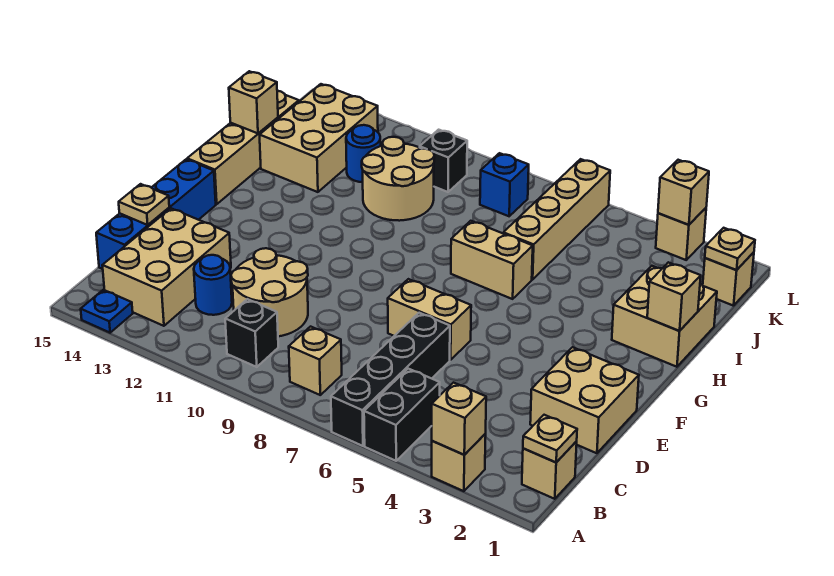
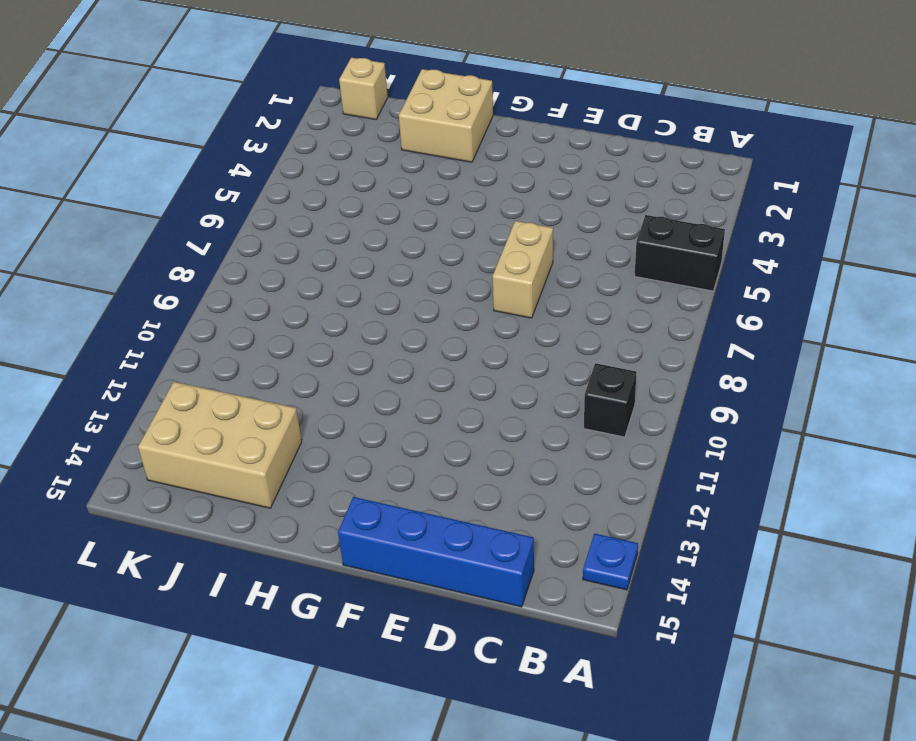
none -> tan 1x1 brick [432,434,486,491]
none -> black 1x4 brick [331,313,450,446]
none -> tan 1x1 brick [522,441,577,499]
none -> tan 1x1 brick [289,327,342,395]

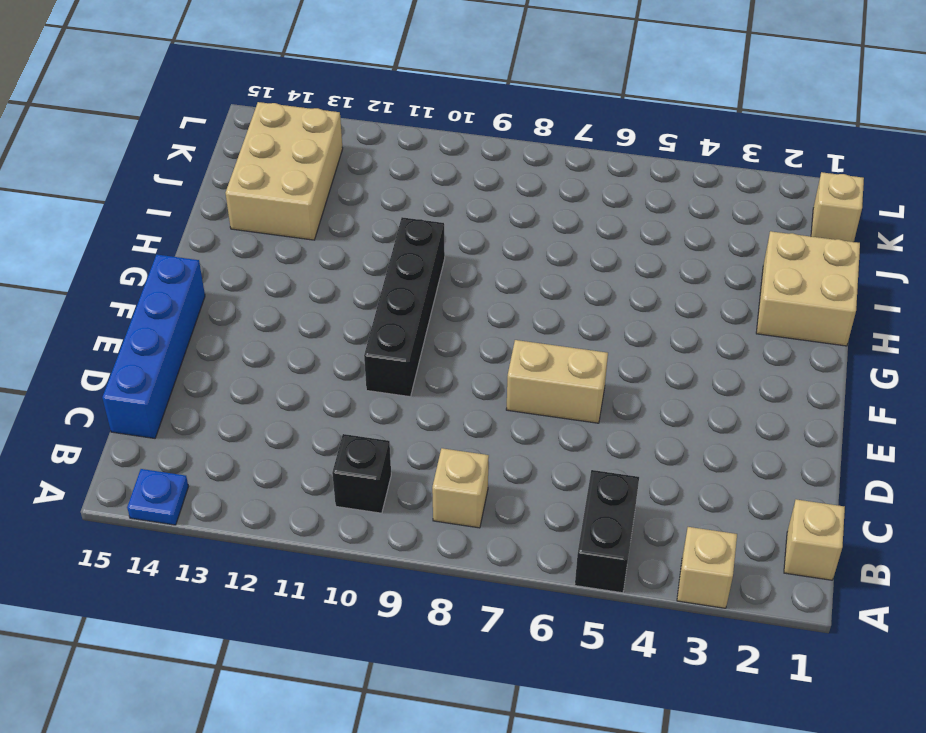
black 1x4 brick [364,217,445,397] -> black 1x4 brick moved to [331,313,450,446]
none -> tan 2x3 brick [102,208,231,326]
none -> tan 2x2 round brick [231,248,308,336]
none -> blue 1x1 round brick [194,255,232,315]
none -> tan 2x2 brick [530,347,639,453]

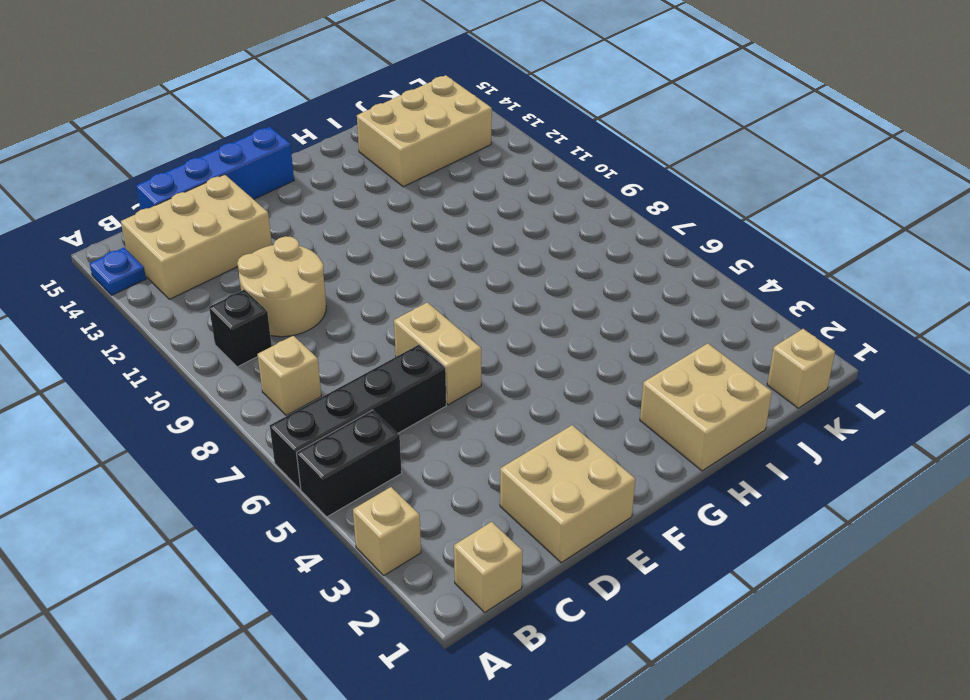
none -> blue 1x1 round brick [194,255,232,315]
none -> tan 1x4 brick [187,91,299,204]
none -> tan 1x2 brick [451,221,533,299]
none -> tan 1x4 brick [503,159,610,279]

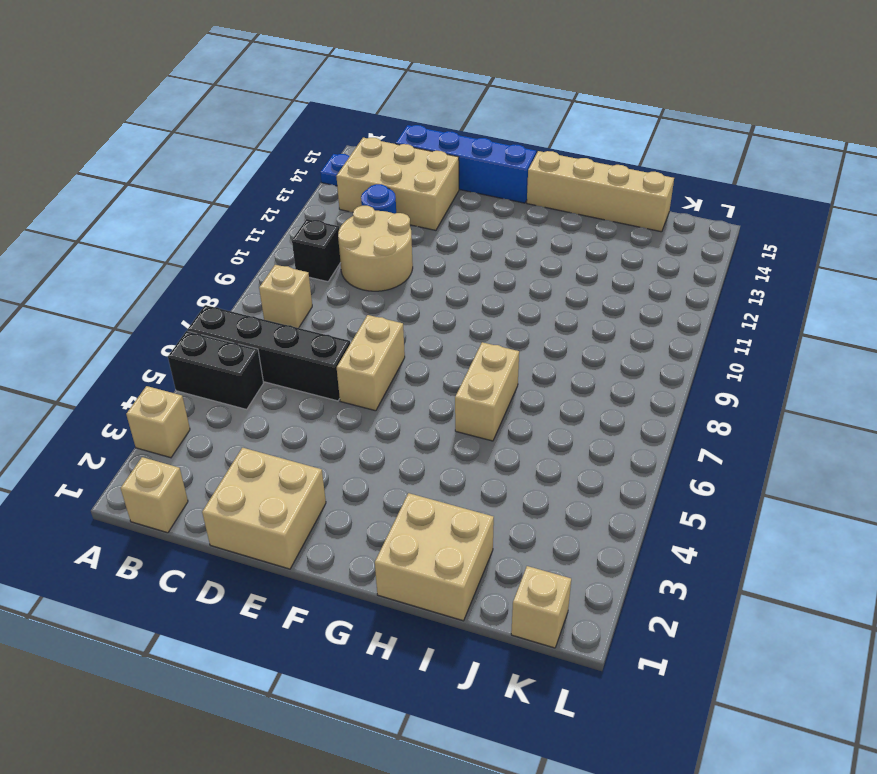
none -> tan 1x4 brick [503,159,610,279]
none -> tan 2x2 round brick [362,137,434,221]
none -> tan 2x3 brick [260,84,378,192]
none -> blue 1x1 round brick [346,125,381,182]

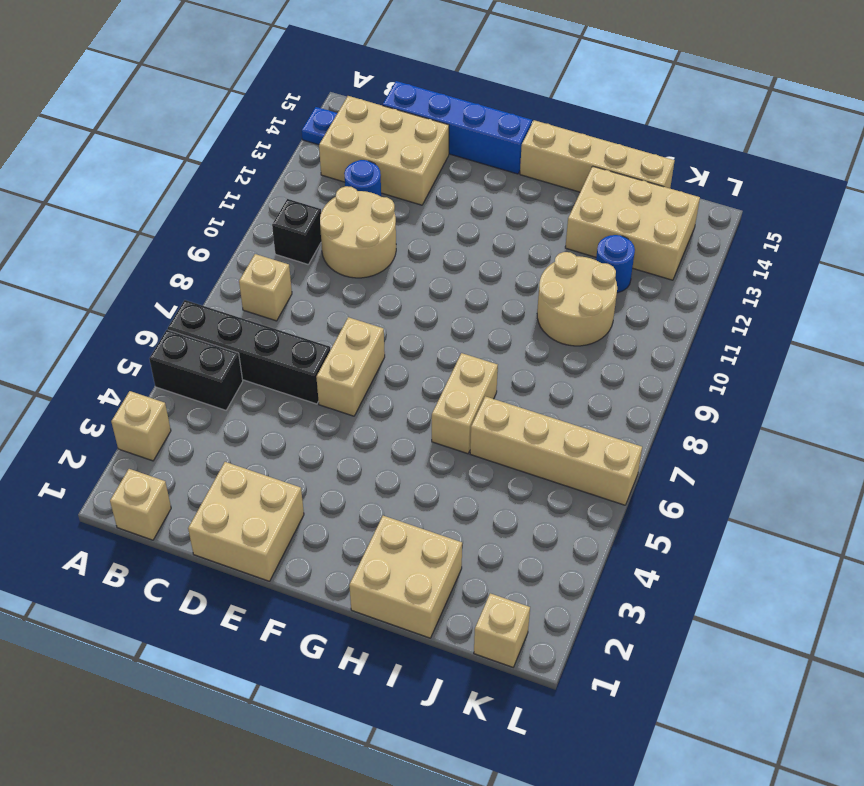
none -> blue 1x1 brick [480,153,529,216]
none -> black 1x1 brick [420,130,467,192]
none -> tan 1x1 brick [656,208,706,260]
none -> tan 1x1 brick [432,383,486,455]

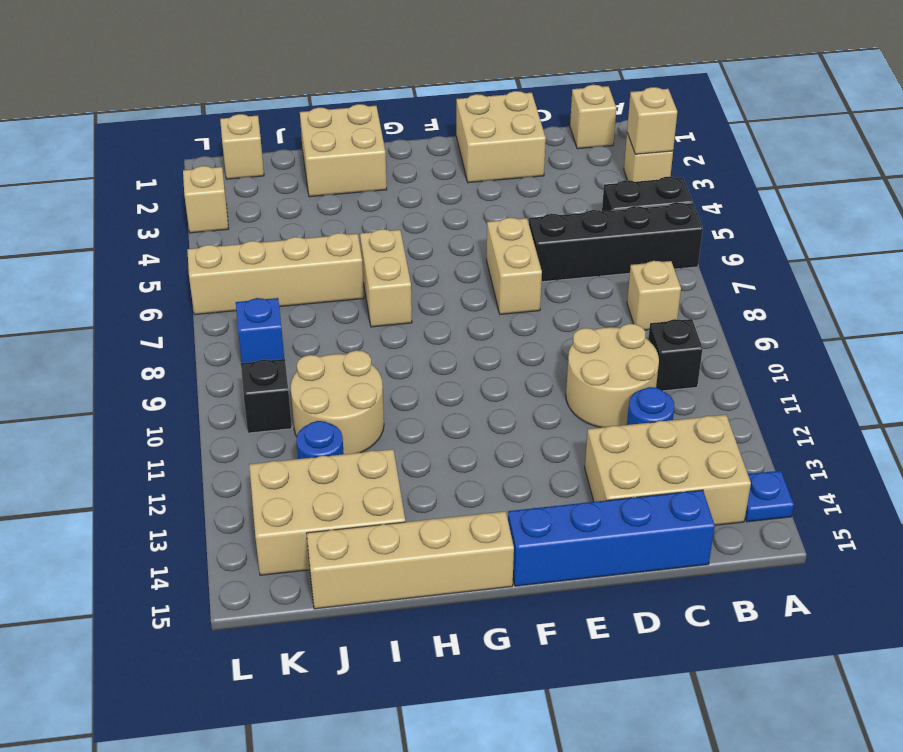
none -> tan 1x1 plate [523,415,577,462]
none -> tan 1x1 plate [119,184,169,225]
none -> tan 1x1 brick [647,262,701,331]
none -> tan 1x1 brick [229,71,278,133]

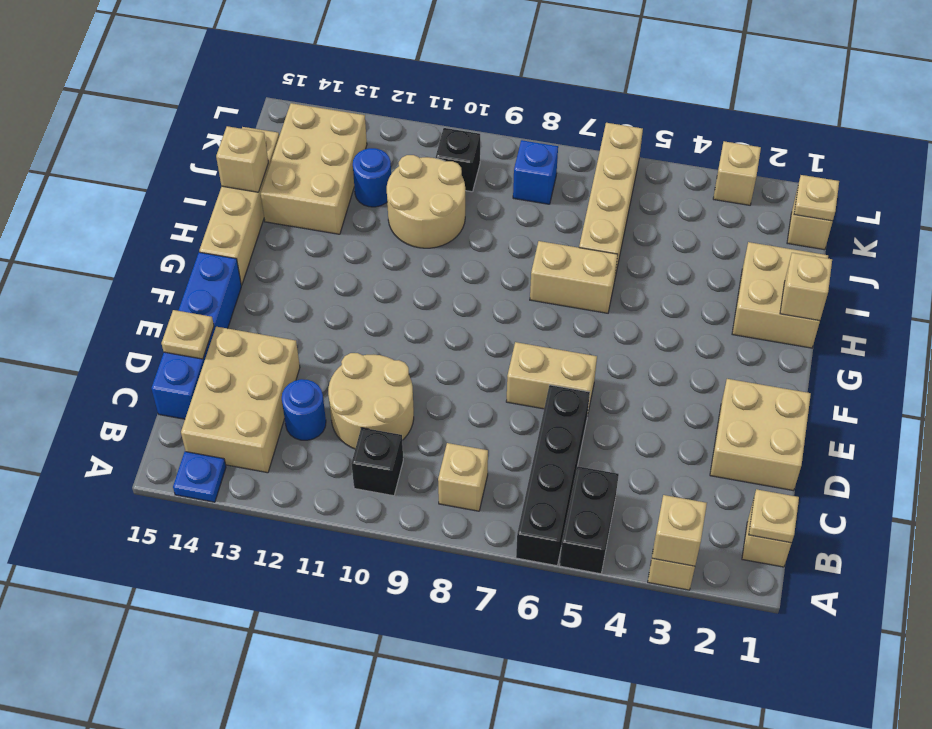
none -> tan 1x1 brick [658,160,709,225]

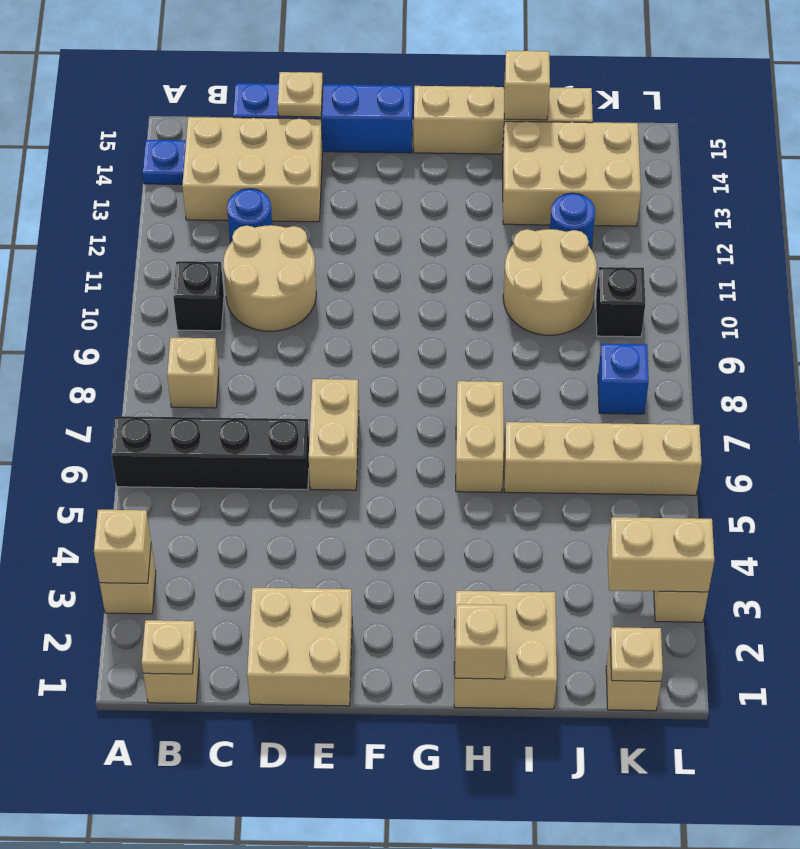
tan 1x2 brick [608,517,714,592] -> tan 1x1 brick [658,160,709,225]
none -> black 1x2 brick [364,369,440,461]

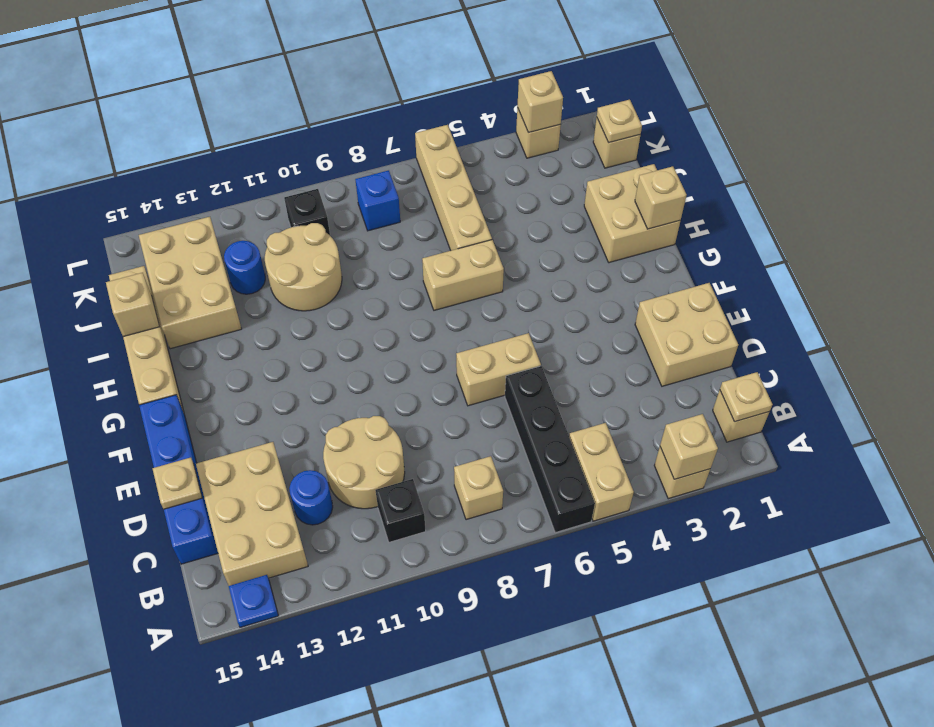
tan 1x2 brick [569,423,634,521] -> black 1x2 brick [364,369,440,461]

